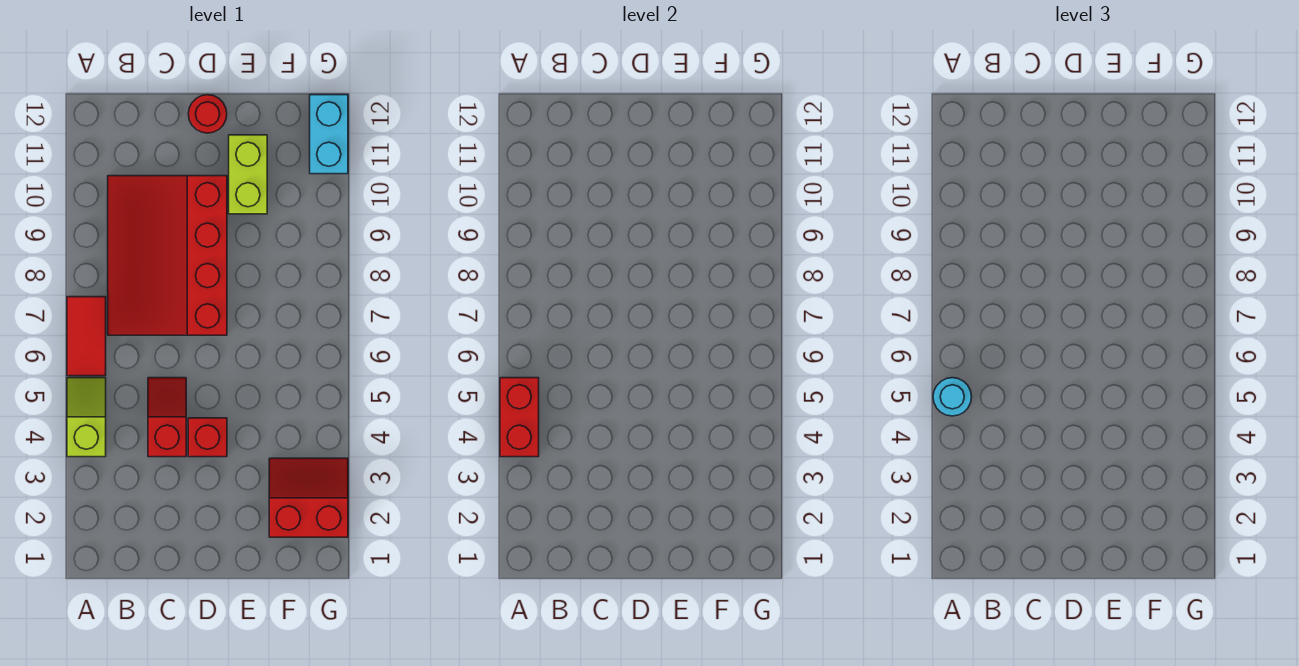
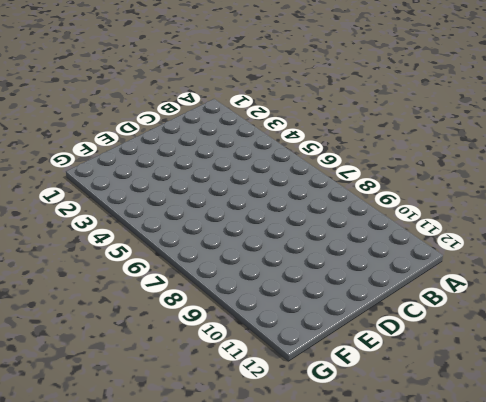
none -> lime 1x2 slope [67,378,106,457]
none -> red 1x2 tile [67,297,106,376]

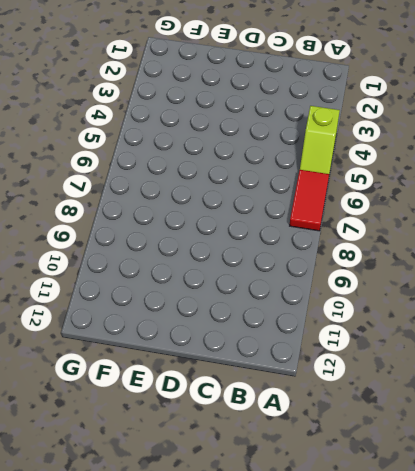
none -> red 3x4 slope [108,176,227,335]
none -> red 1x2 slope [148,378,186,457]

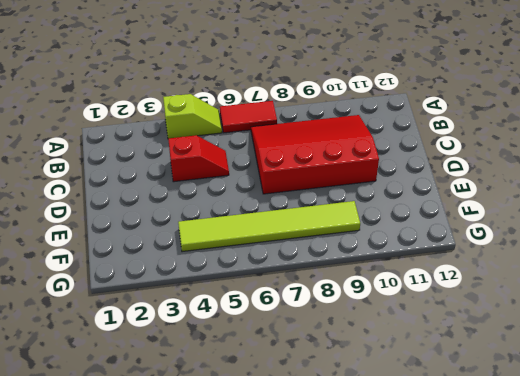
lime 1x6 tile [178,201,360,252] -> none
none -> red 1x1 brick [188,418,227,457]
none -> red 1x1 round brick [188,95,227,133]

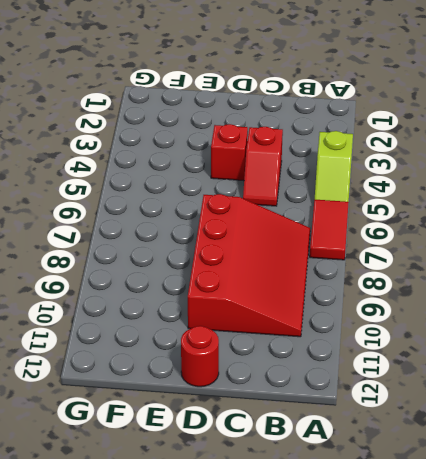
none -> lime 1x2 brick [229,135,267,214]
none -> red 2x2 slope [269,458,348,537]

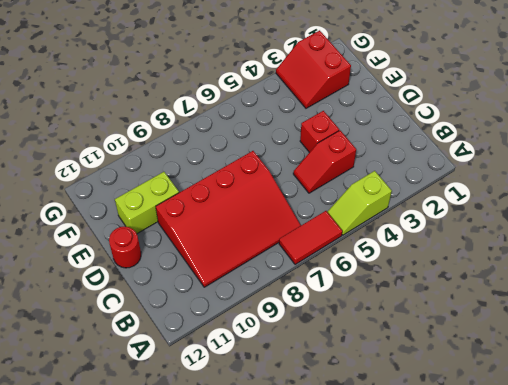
none -> cyan 1x2 brick [310,95,348,174]
none -> red 1x2 brick [500,378,539,457]

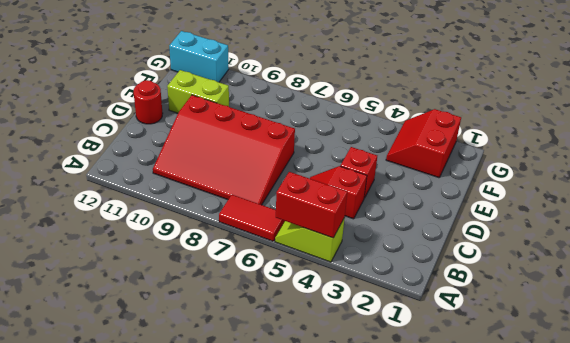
none -> cyan 1x1 round brick [933,378,972,416]

